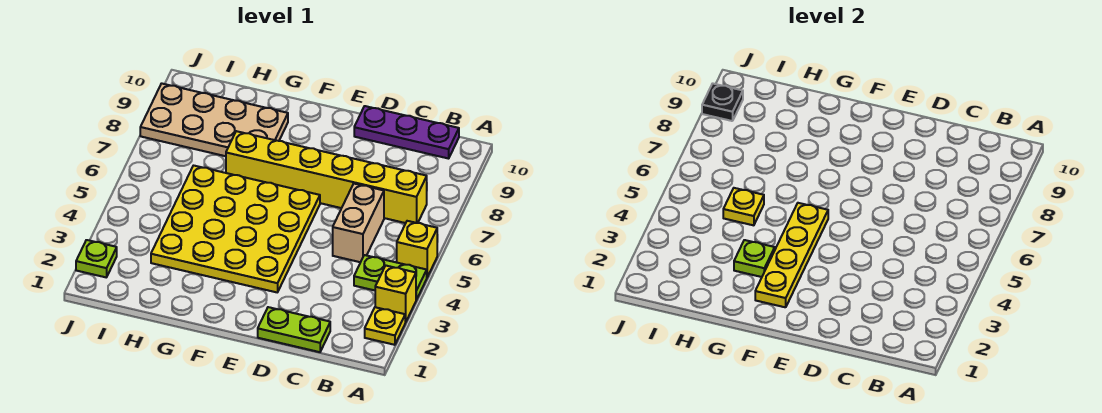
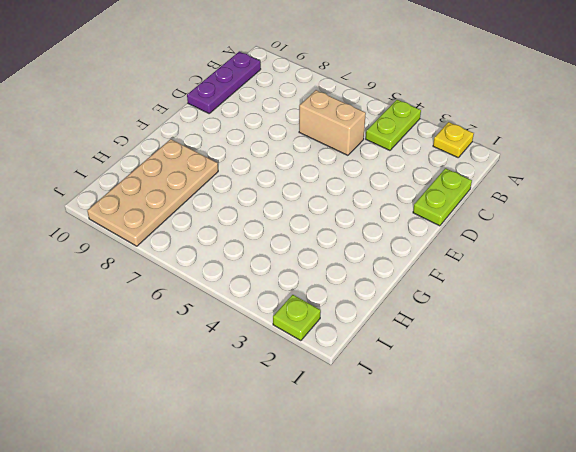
none -> yellow 1x1 brick [375,266,416,322]
none -> yellow 1x1 brick [397,221,437,277]
none -> yellow 1x6 brick [226,131,427,223]

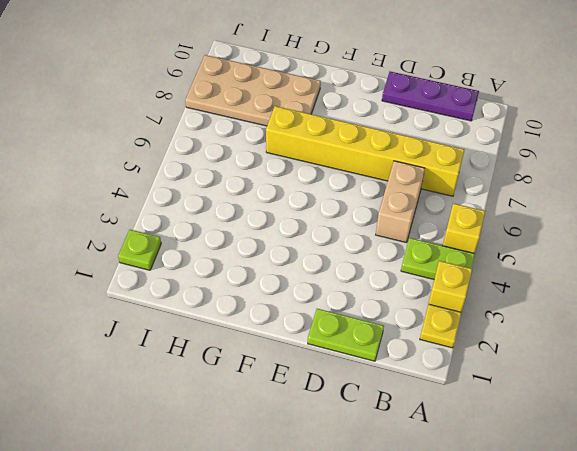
none -> yellow 4x4 plate [151,166,320,292]
none -> yellow 1x4 plate [755,203,828,307]
none -> lime 1x1 plate [734,240,775,277]

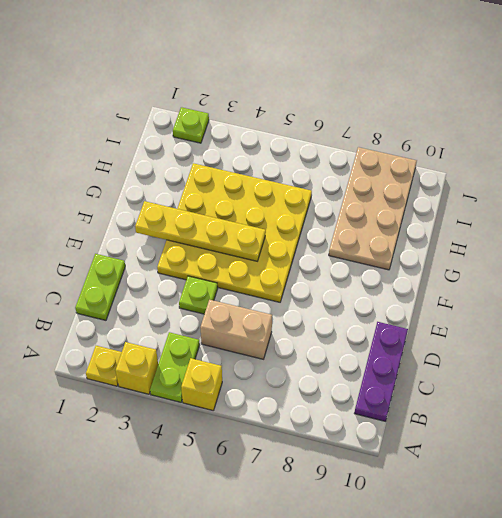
lime 1x1 plate [179,276,218,314] -> lime 1x1 plate moved to [734,240,775,277]
none -> yellow 1x6 brick [226,131,427,223]
none -> yellow 1x1 plate [723,188,764,225]
none -> black 1x1 plate [702,83,743,121]

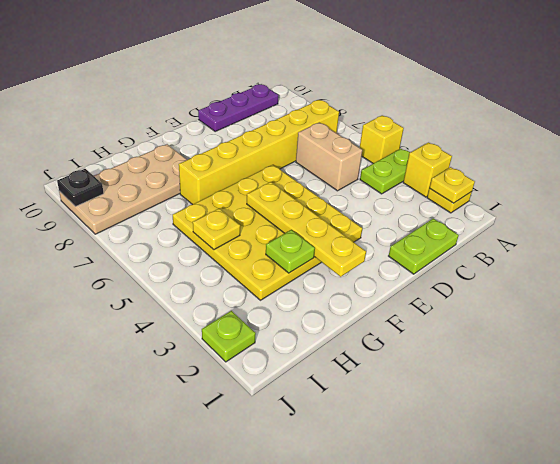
yellow 1x1 plate [430,167,475,203] -> none

